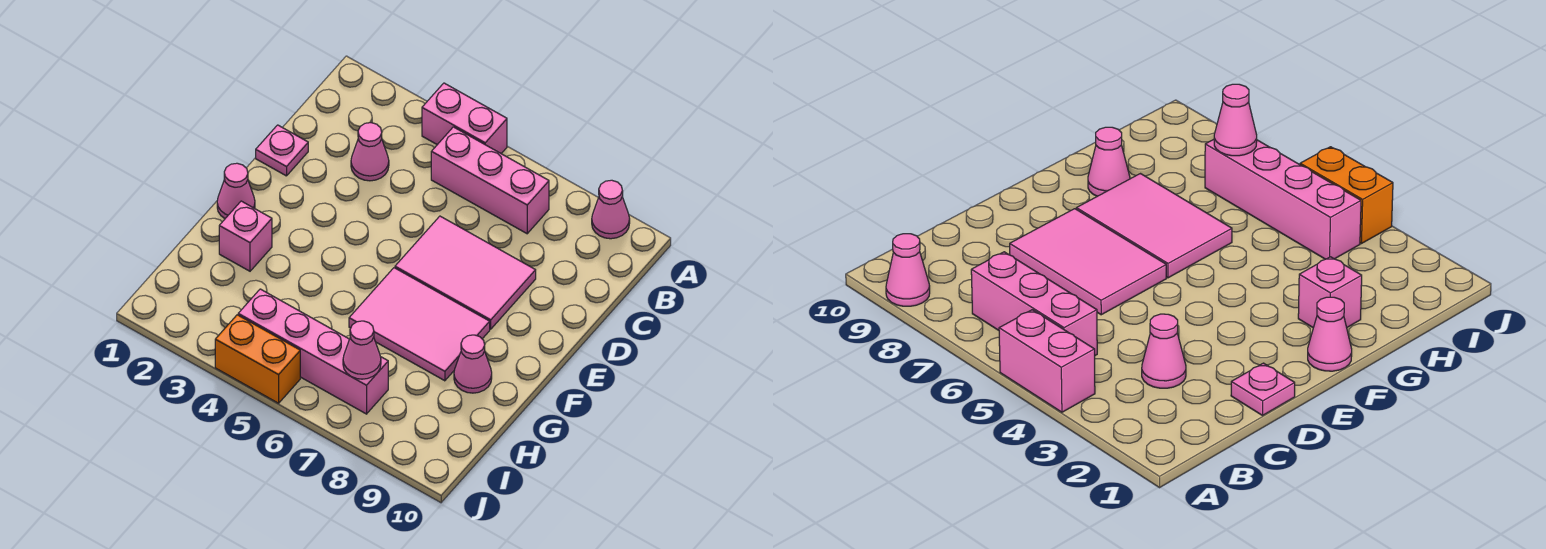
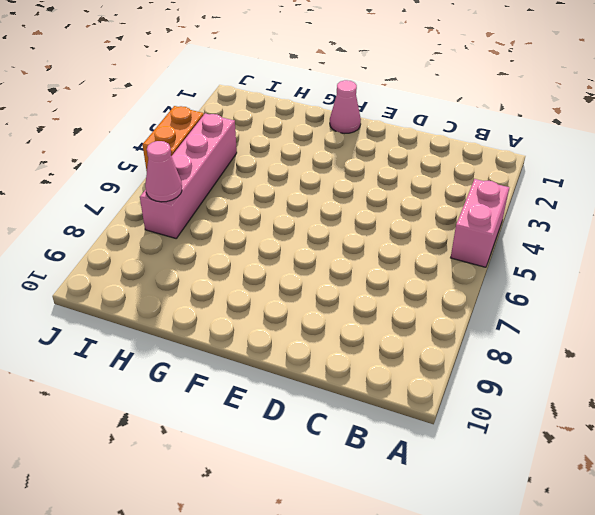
none -> pink 1x1 cone [592,180,630,239]
none -> pink 1x3 brick [431,127,549,234]
none -> pink 1x1 cone [351,123,389,181]

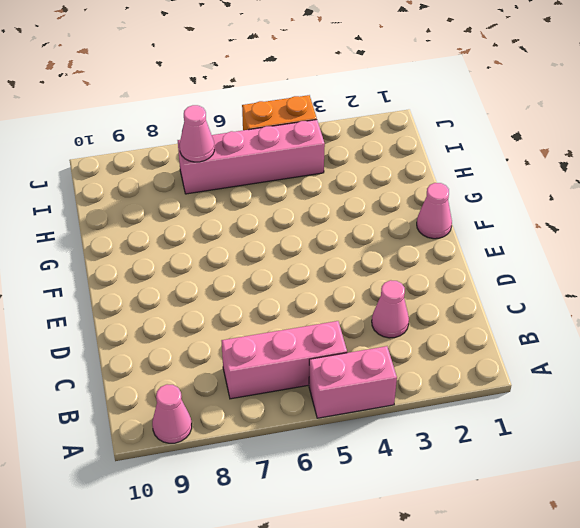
none -> pink 1x1 plate [256,125,308,176]
none -> pink 2x3 tile [395,216,536,329]
none -> pink 2x3 tile [349,268,490,381]

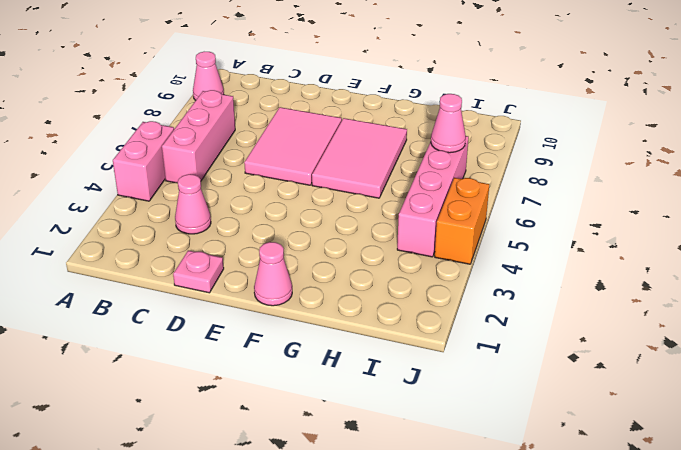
none -> pink 1x1 brick [219,201,272,271]
none -> pink 1x1 cone [454,335,492,393]

